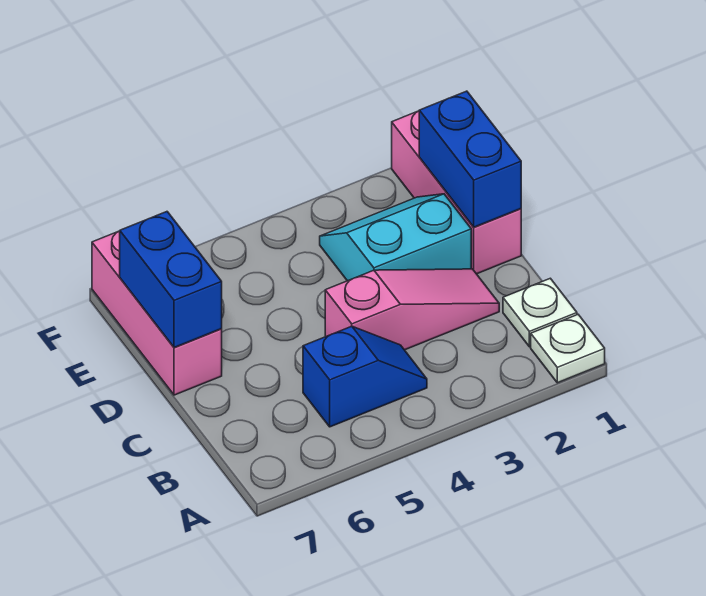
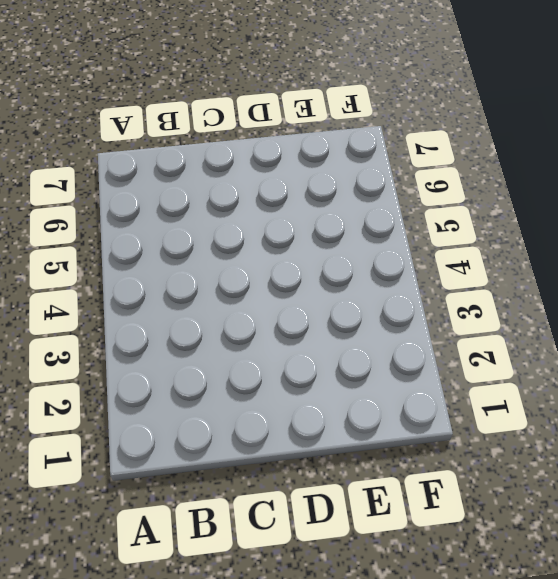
none -> white 1x1 plate [531,315,605,383]
none -> white 1x1 plate [503,278,577,347]

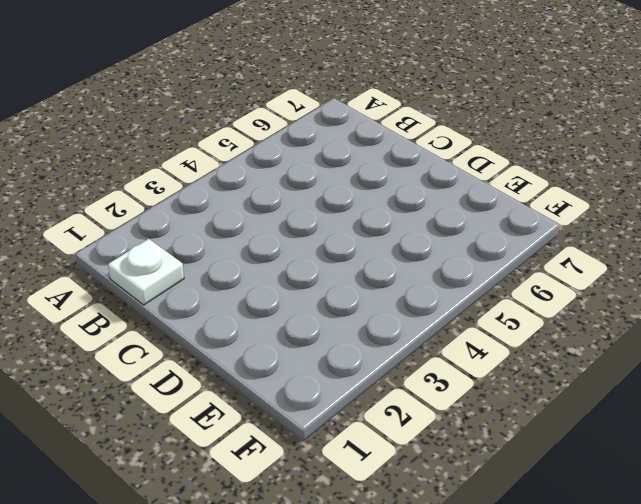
none -> white 1x1 plate [531,315,605,383]
none -> blue 1x2 slope [303,326,427,427]

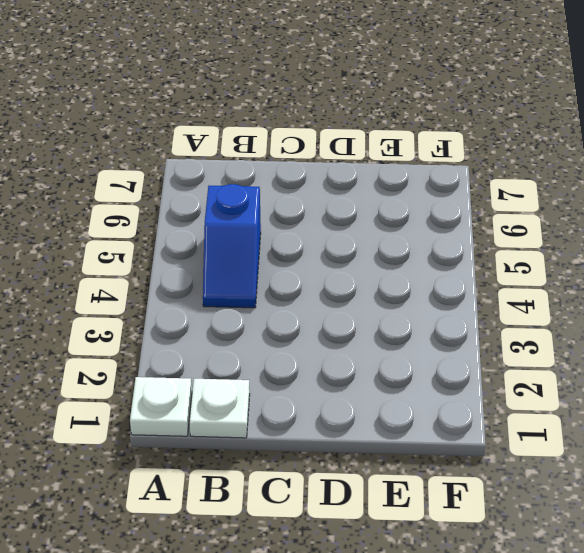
none -> pink 1x3 slope [325,269,499,350]
none -> pink 1x3 brick [392,111,521,274]

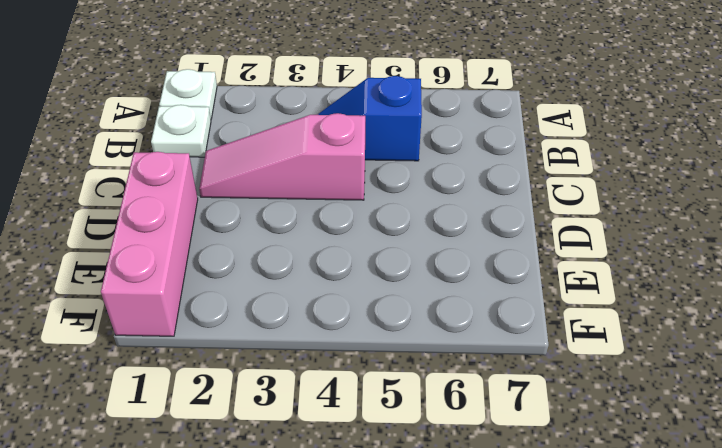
none -> cyan 2x2 slope [320,194,471,281]
none -> pink 1x3 brick [92,231,222,395]

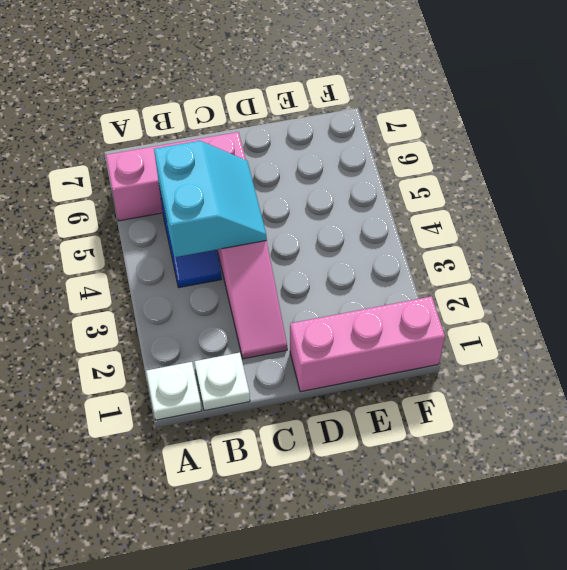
pink 1x3 brick [106,132,246,221] -> pink 1x3 brick moved to [92,231,222,395]
cyan 2x2 slope [154,141,267,257] -> cyan 2x2 slope moved to [320,194,471,281]
none -> blue 1x2 brick [419,91,521,227]
none -> blue 1x2 brick [120,212,222,348]

